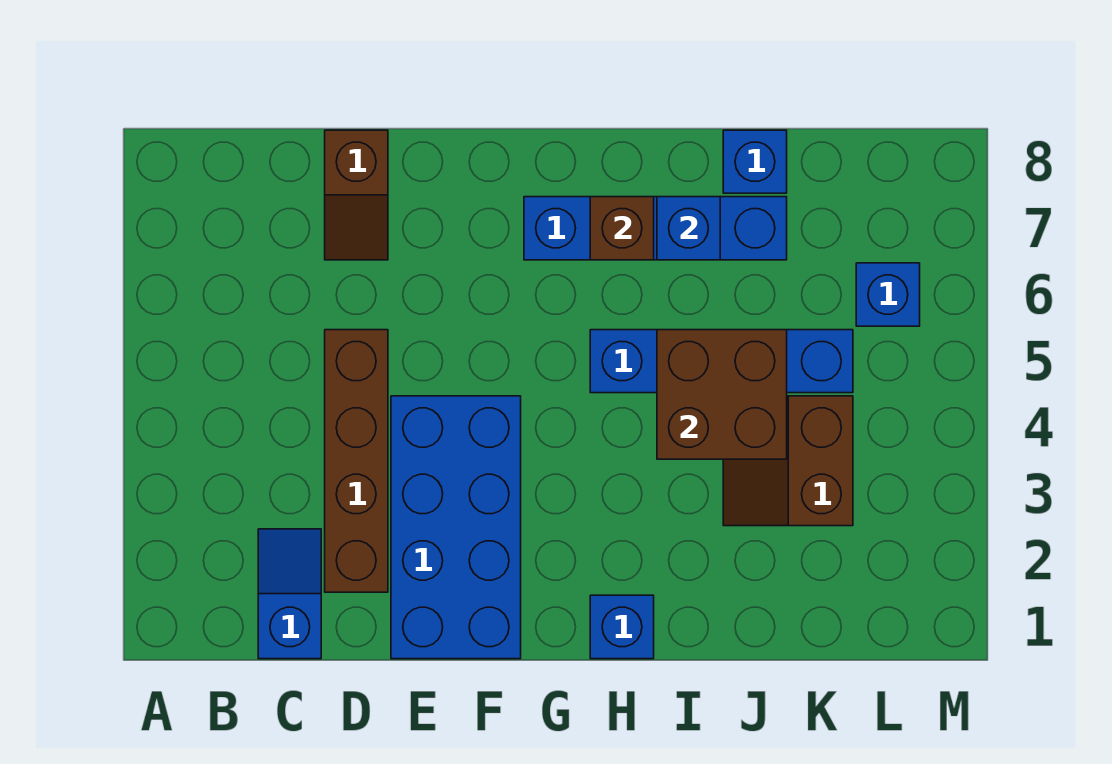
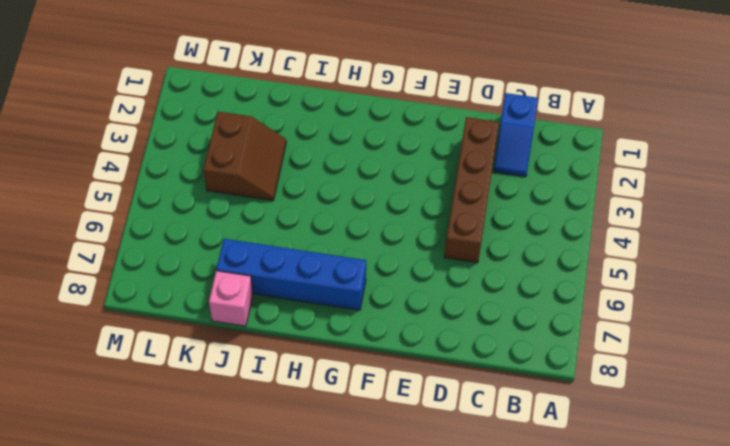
pink 1x1 brick [209,271,253,326] -> blue 1x1 brick [723,130,787,193]
none -> brown 1x2 slope [325,130,388,260]
none -> blue 2x4 brick [391,396,521,659]
none -> blue 1x1 brick [590,595,654,659]

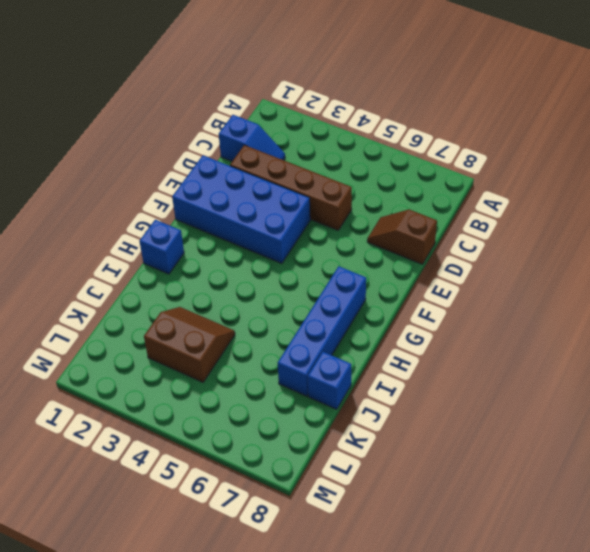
none -> blue 1x4 brick [590,330,853,393]
none -> blue 1x1 brick [856,263,920,326]
none -> brown 1x1 brick [590,197,654,260]

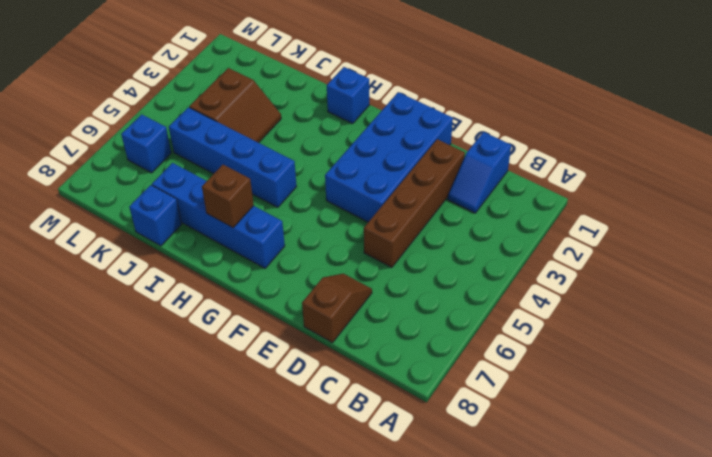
none -> brown 2x2 brick [657,330,787,459]
none -> blue 1x1 brick [657,197,720,260]

